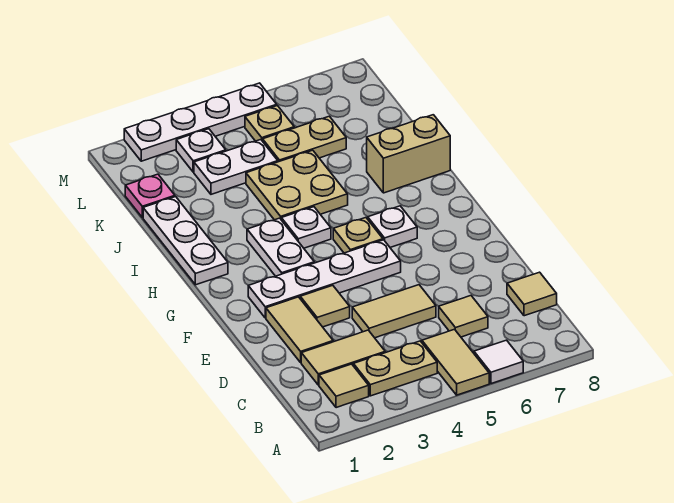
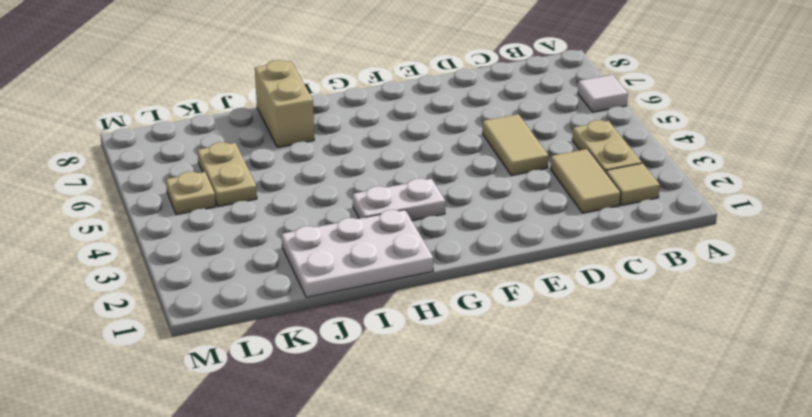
white 2x3 plate [282,210,433,297] -> white 1x3 plate [143,197,228,285]
none -> tan 1x2 tile [422,329,489,395]
none -> tan 1x1 tile [439,296,488,337]
none -> tan 1x1 tile [507,272,557,316]

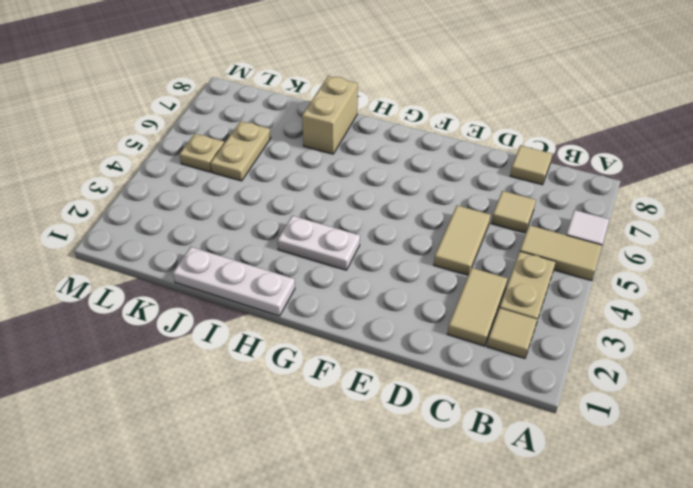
none -> tan 1x2 tile [266,297,333,362]
none -> tan 1x1 tile [300,285,350,327]
none -> white 1x4 plate [248,240,401,318]

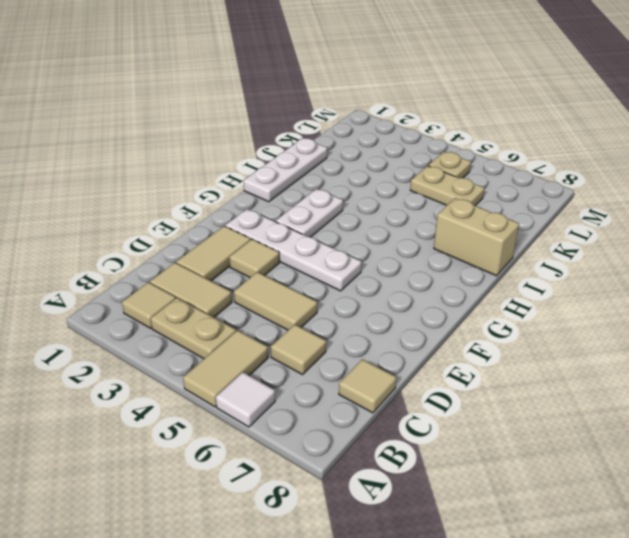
none -> tan 1x1 plate [333,218,383,253]
none -> white 1x1 plate [368,206,417,247]
none -> white 1x1 plate [281,207,331,248]

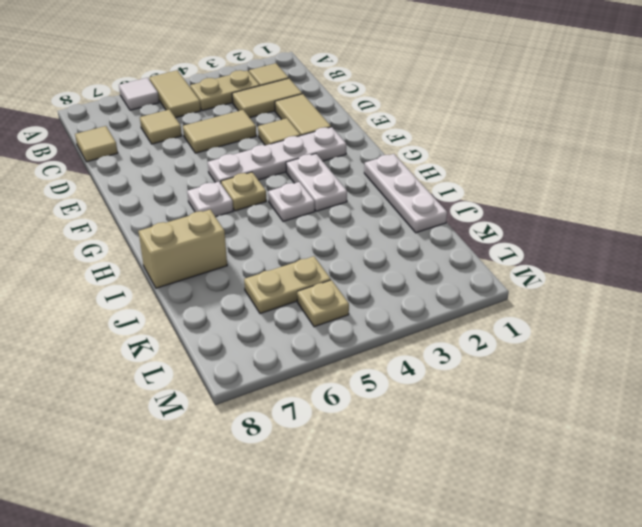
none -> tan 2x2 plate [246,150,348,220]
none -> pink 1x1 plate [125,174,175,218]
none -> white 1x2 plate [194,140,278,194]

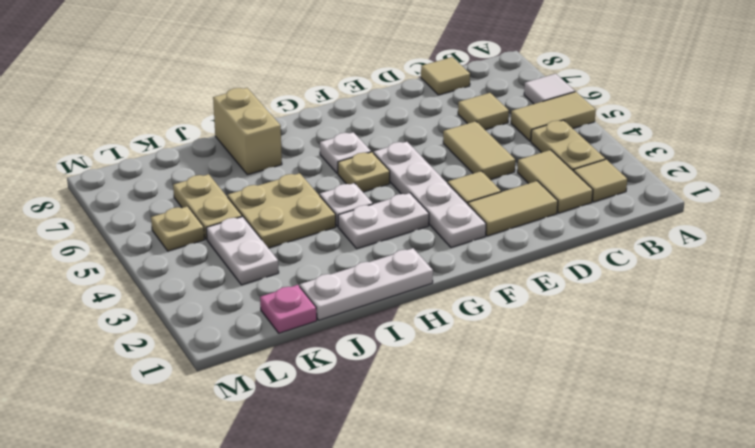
none -> white 1x1 plate [176,129,226,172]
none -> white 1x4 plate [124,83,277,161]

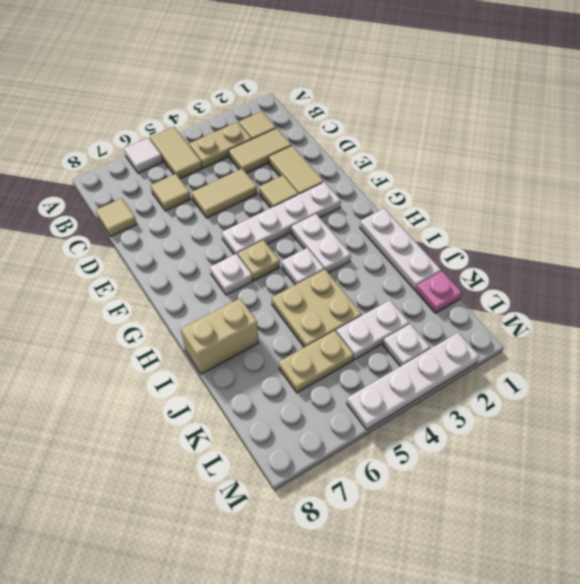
none -> tan 1x1 plate [245,106,294,141]

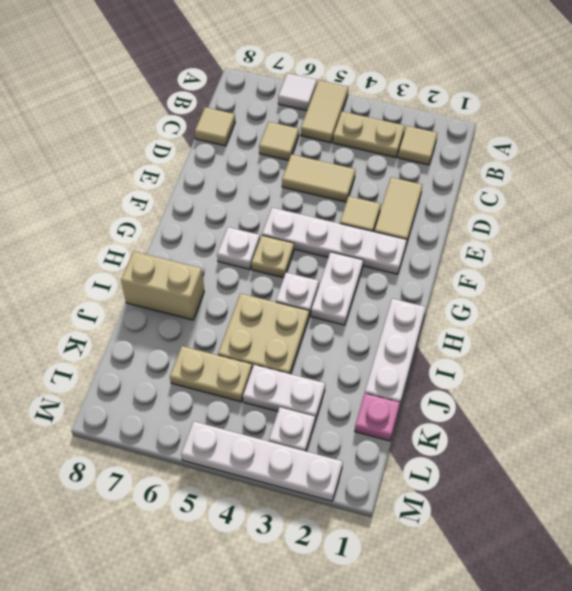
none -> tan 1x2 tile [301,330,385,385]
none -> tan 1x1 plate [245,106,294,141]

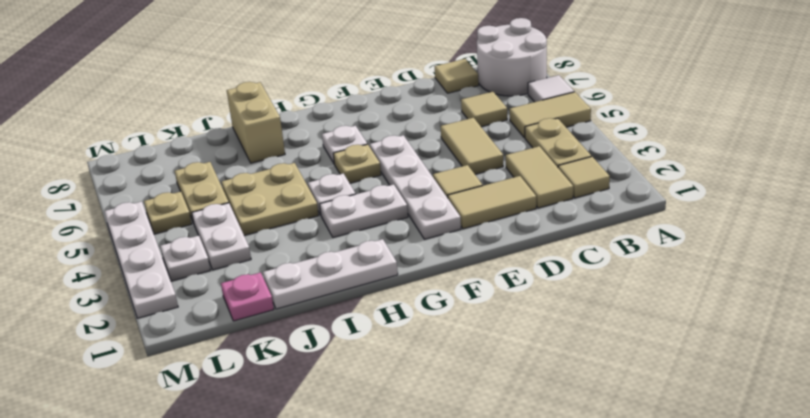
white 2x2 round brick [477,18,547,96] -> none

